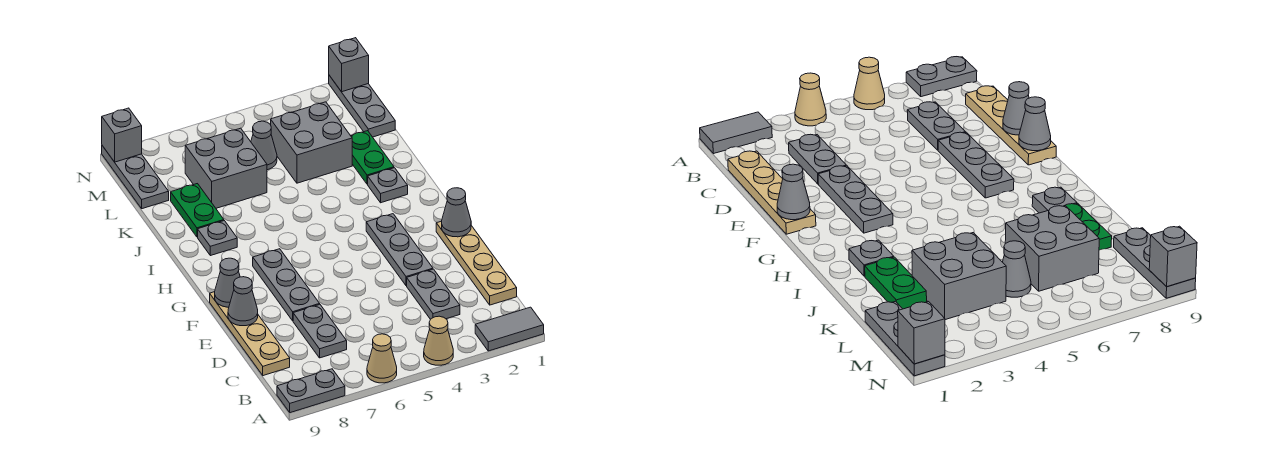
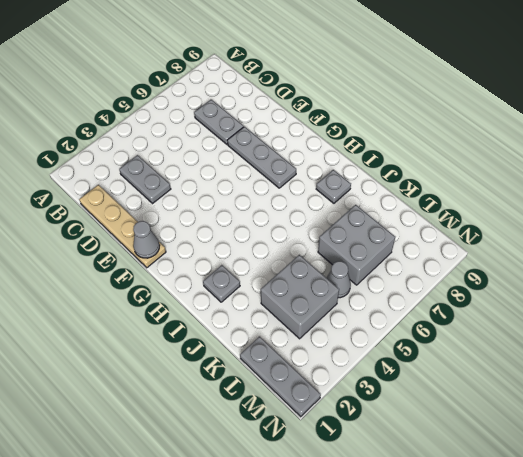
none -> grey 1x2 tile [475,307,544,351]
none -> tan 1x1 cone [424,316,453,365]
none -> tan 1x1 cone [367,334,397,383]

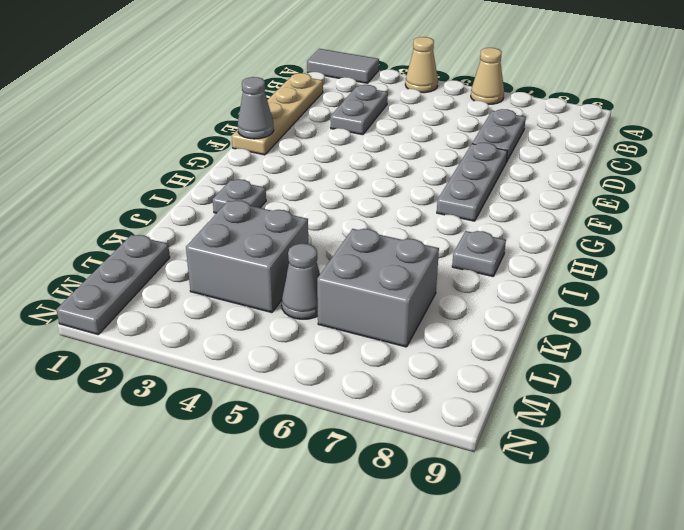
none -> grey 1x2 plate [277,369,345,413]
none -> tan 1x4 plate [210,292,290,376]
none -> grey 1x3 plate [366,214,433,286]

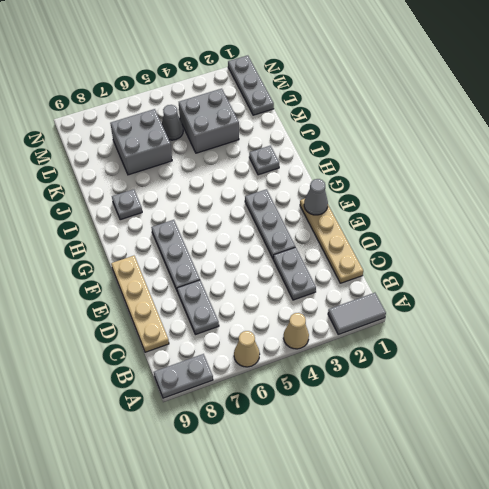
none -> green 1x2 plate [351,131,394,184]
none -> green 1x2 plate [171,184,224,237]
none -> grey 1x3 plate [102,146,169,209]

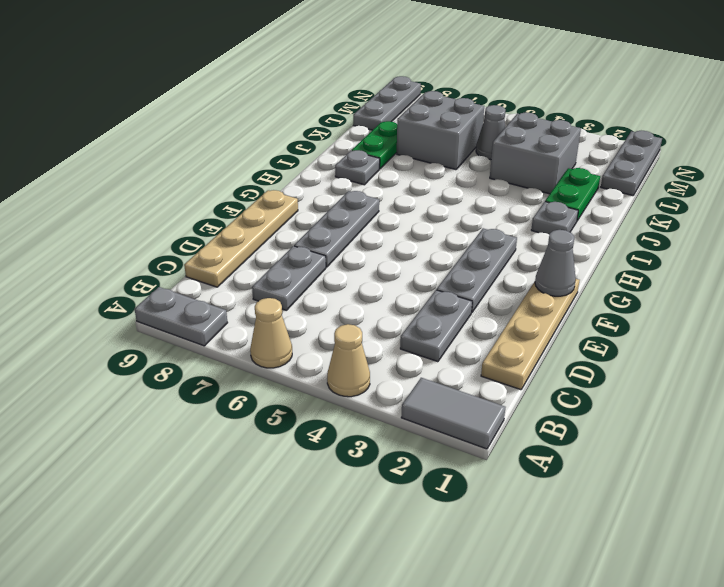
none -> grey 1x1 cone [228,277,258,326]
none -> grey 1x1 cone [215,258,240,307]
none -> grey 1x1 brick [329,38,369,92]

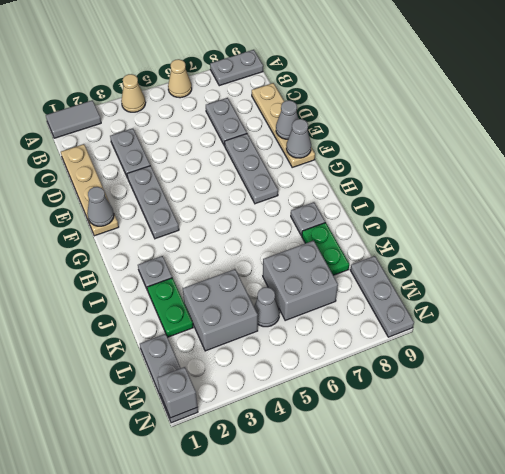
none -> grey 1x1 brick [102,108,142,162]

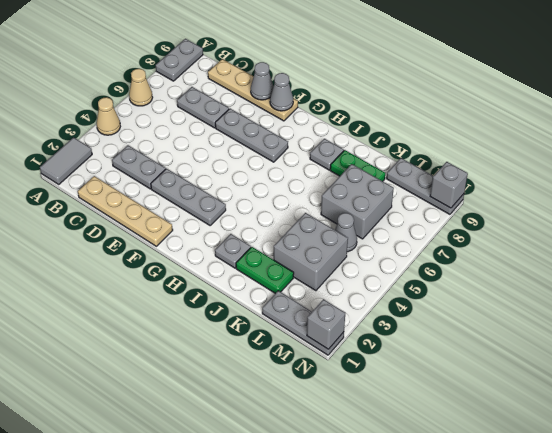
none -> grey 1x1 cone [442,188,471,237]

